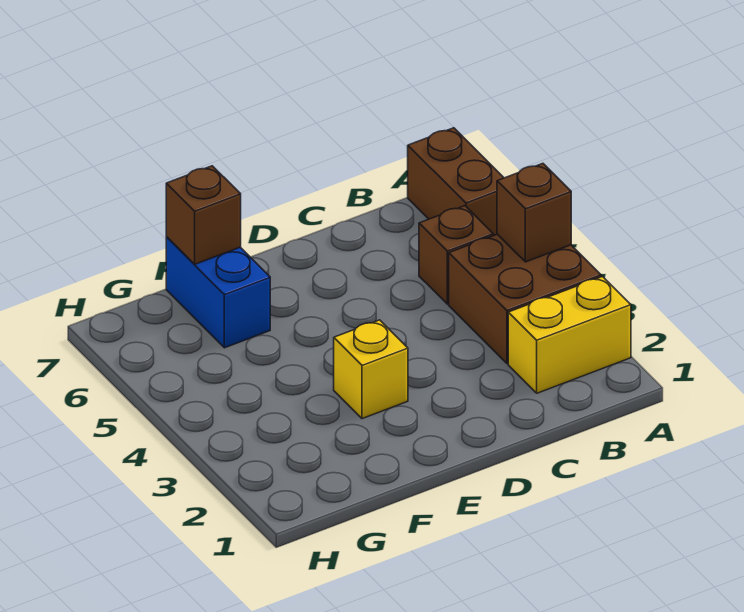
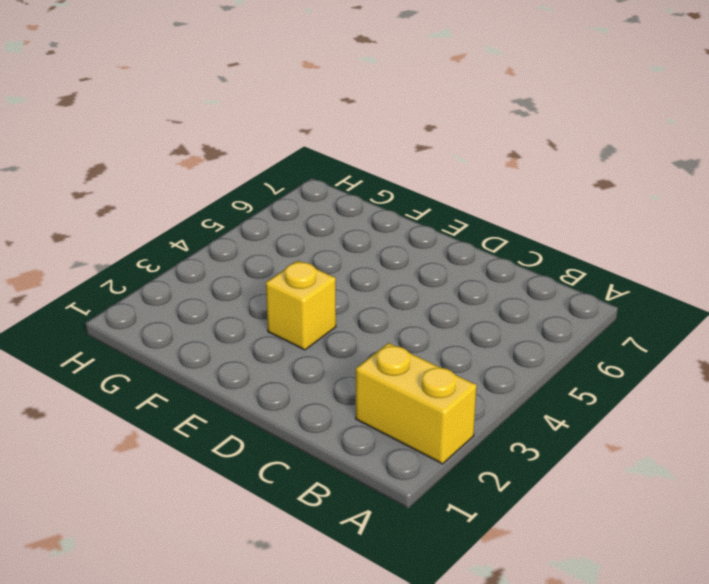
none -> brown 2x2 brick [449,234,601,364]
none -> brown 1x2 brick [408,128,504,236]

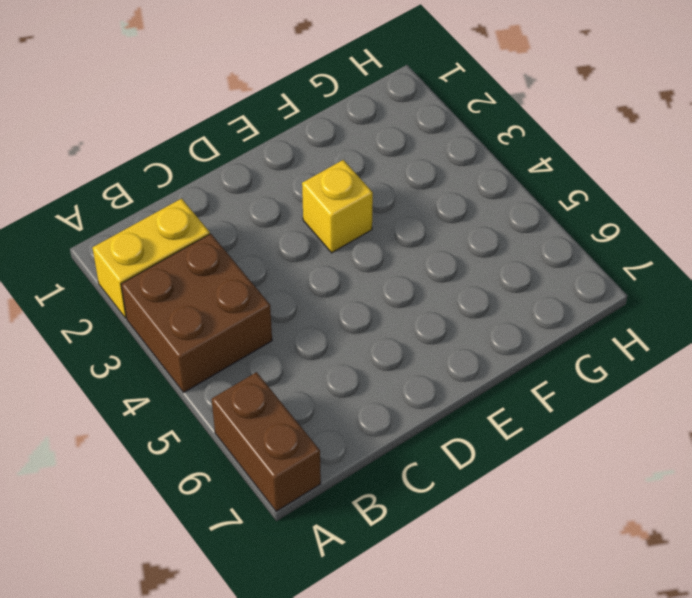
none -> brown 1x1 brick [419,206,493,304]
none -> blue 1x2 brick [166,237,270,348]

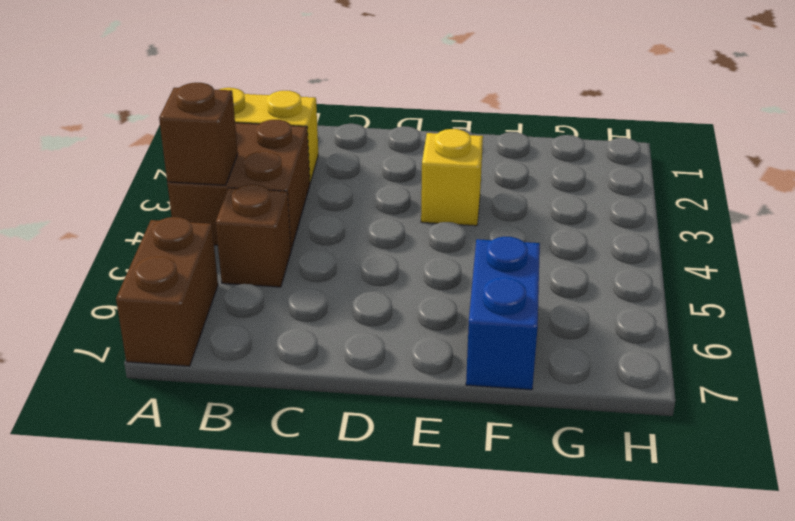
none -> brown 1x1 brick [166,166,241,264]

